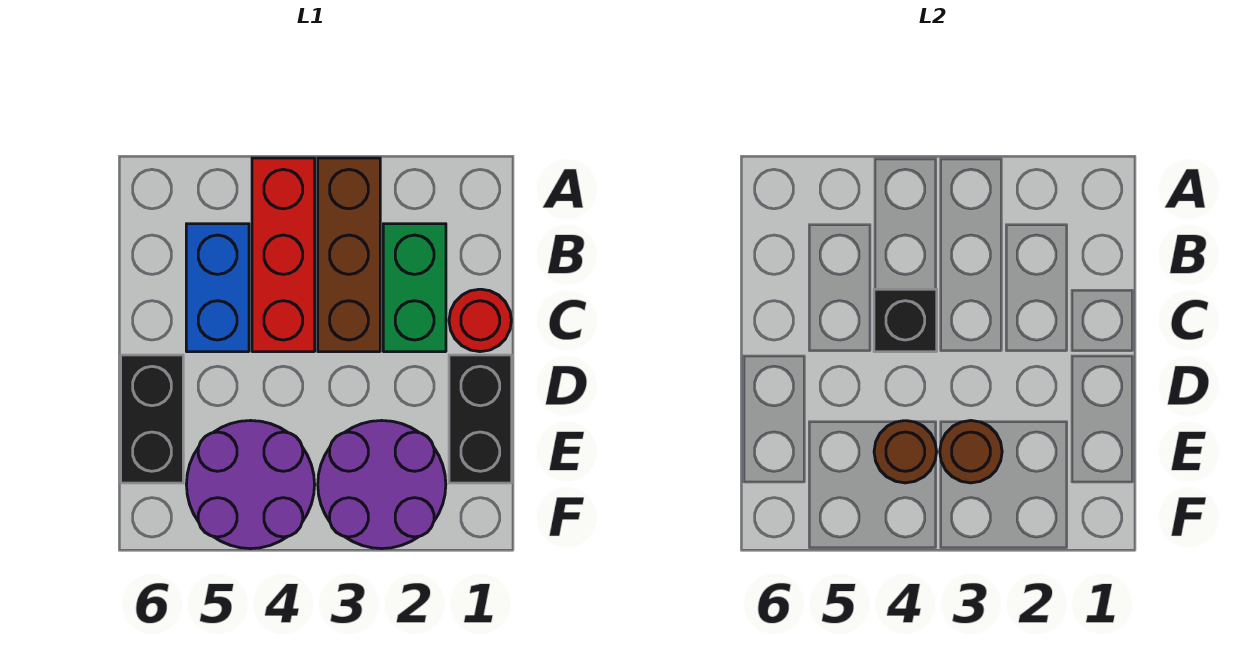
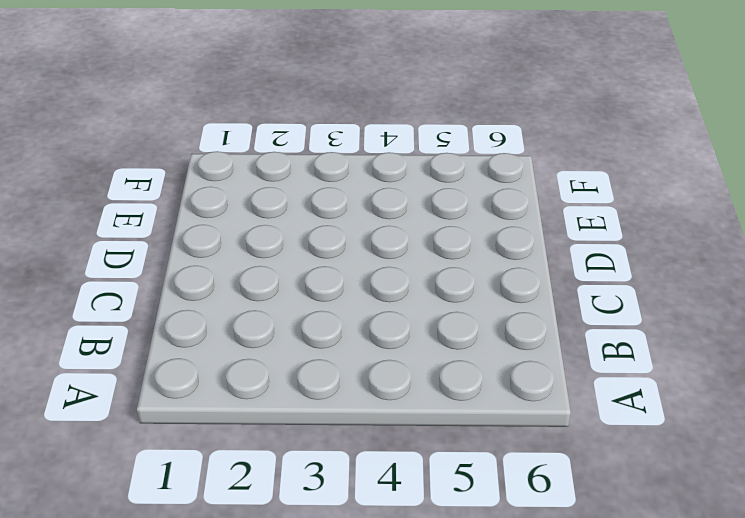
none -> brown 1x3 brick [318,158,380,352]
none -> red 1x3 brick [252,158,315,352]
none -> green 1x2 brick [383,224,446,352]

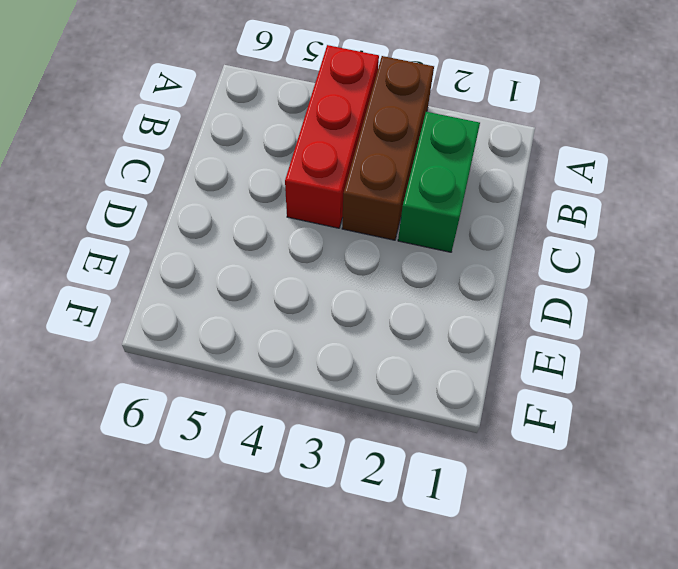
none -> blue 1x2 brick [186,224,249,352]
none -> red 1x1 round brick [449,289,511,352]
none -> black 1x2 brick [449,355,512,483]

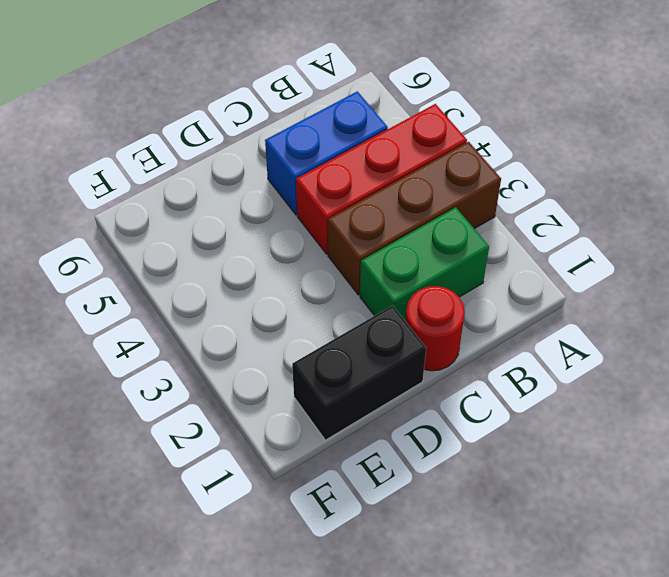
none -> black 1x2 brick [121,355,183,483]
none -> purple 2x2 round brick [318,420,446,549]
none -> purple 2x2 round brick [186,421,315,549]

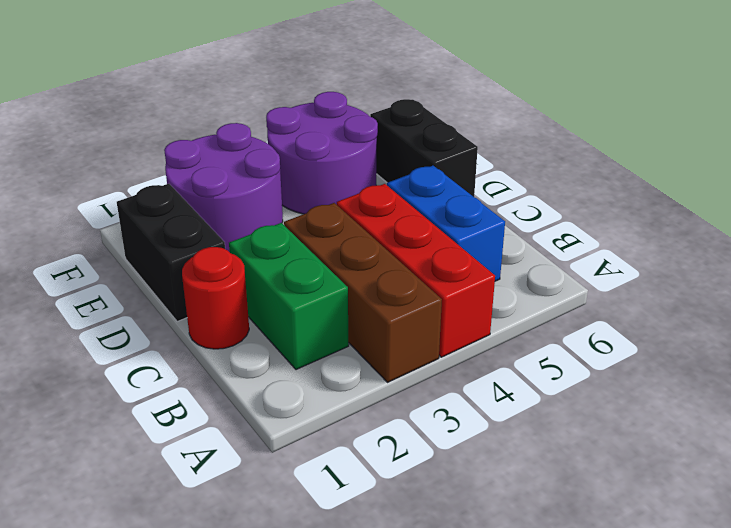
none -> black 1x1 brick [874,289,937,352]
none -> brown 1x1 round brick [940,421,1002,483]
none -> brown 1x1 round brick [874,421,937,483]

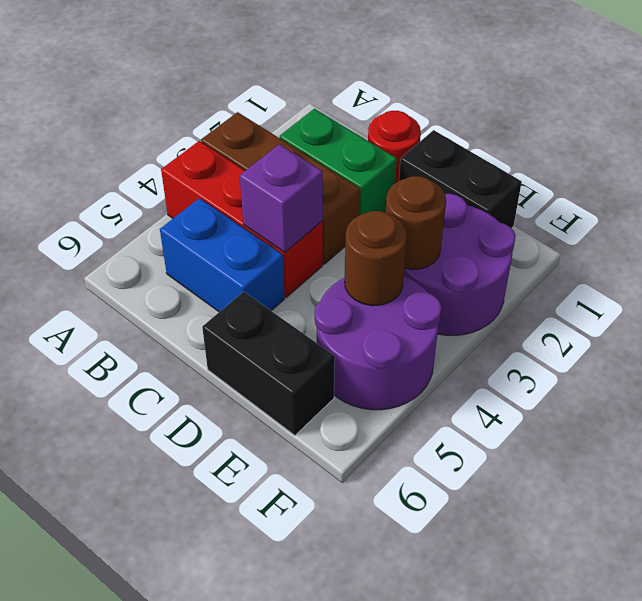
purple 1x1 brick [240,144,323,252] -> black 1x1 brick [874,289,937,352]

